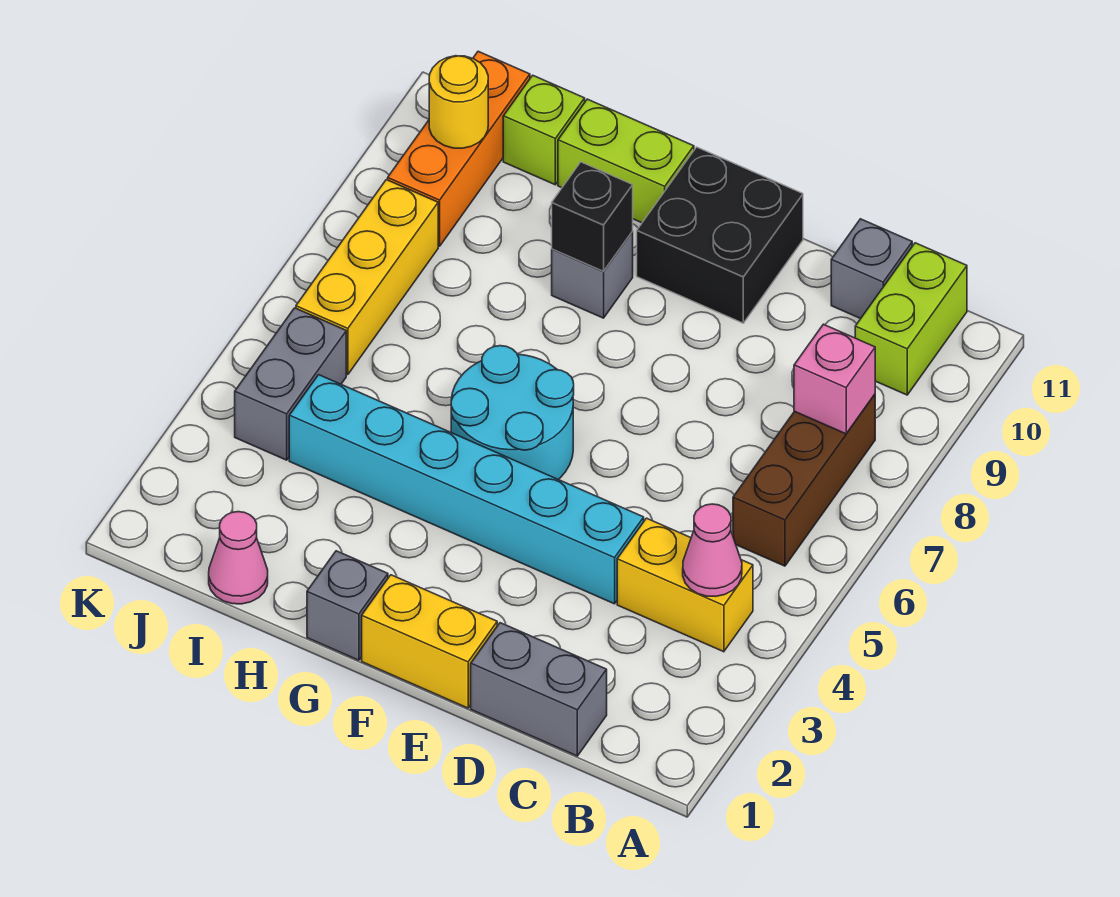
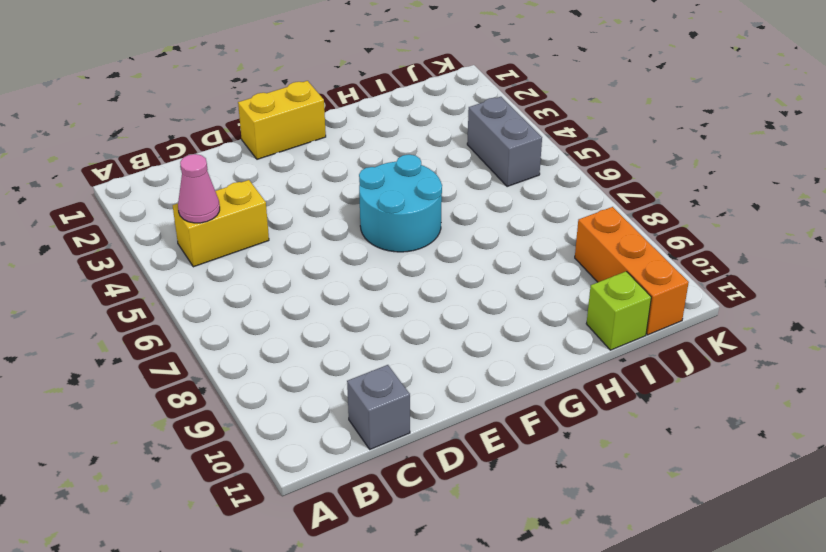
none -> brown 1x3 brick [733,395,875,566]
none -> lime 1x2 brick [855,243,967,395]
none -> grey 1x2 brick [471,623,607,756]

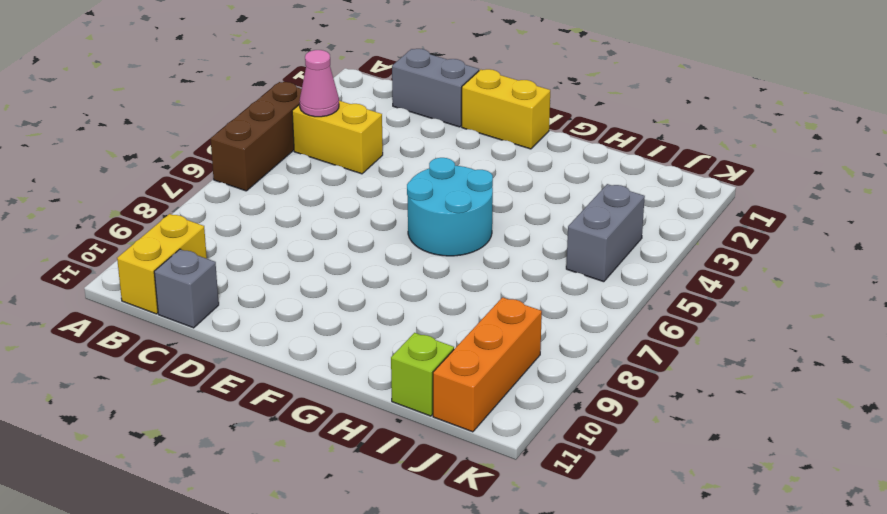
brown 1x3 brick [211,82,302,191] -> brown 1x3 brick moved to [733,395,875,566]
yellow 1x2 brick [117,214,207,314] -> lime 1x2 brick [855,243,967,395]
none -> cyan 1x6 brick [289,375,644,604]
none -> black 2x2 brick [637,147,803,323]
none -> grey 1x1 brick [307,551,388,660]

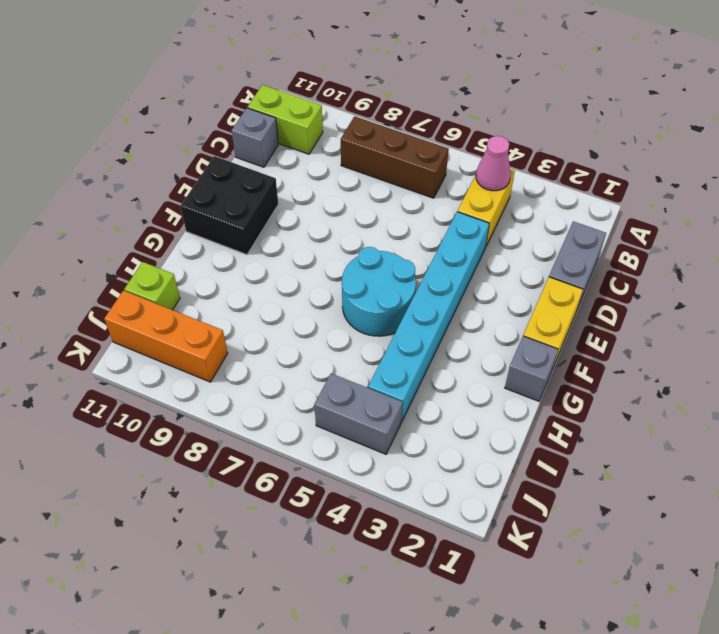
none -> grey 1x1 brick [552,232,633,318]
none -> lime 1x2 brick [558,99,694,223]
none -> pink 1x1 cone [209,512,268,604]

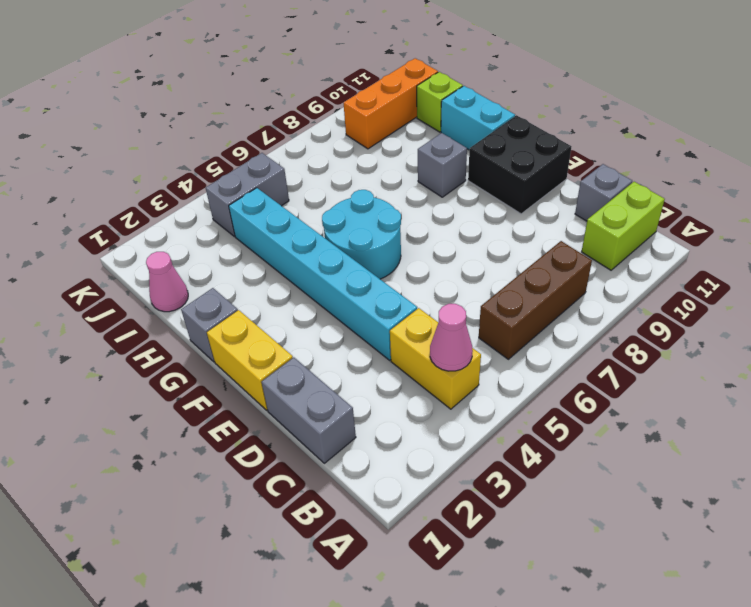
cyan 1x2 brick [441,86,515,150] -> lime 1x2 brick [558,99,694,223]
none -> yellow 1x3 brick [296,180,438,375]
none -> pink 1x1 brick [794,324,875,434]
none -> black 1x1 brick [552,162,633,271]

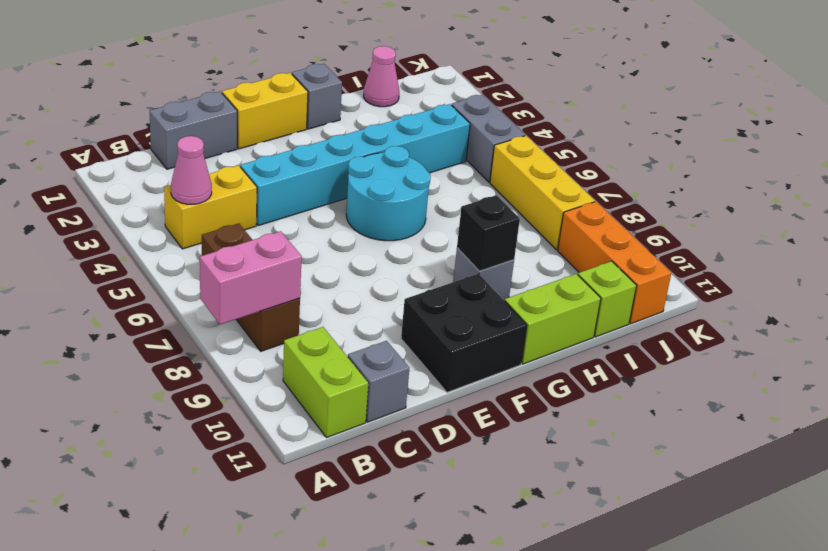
pink 1x2 brick [200,231,302,324] -> pink 1x1 brick [794,324,875,434]
none -> yellow 1x1 round brick [429,56,488,148]

